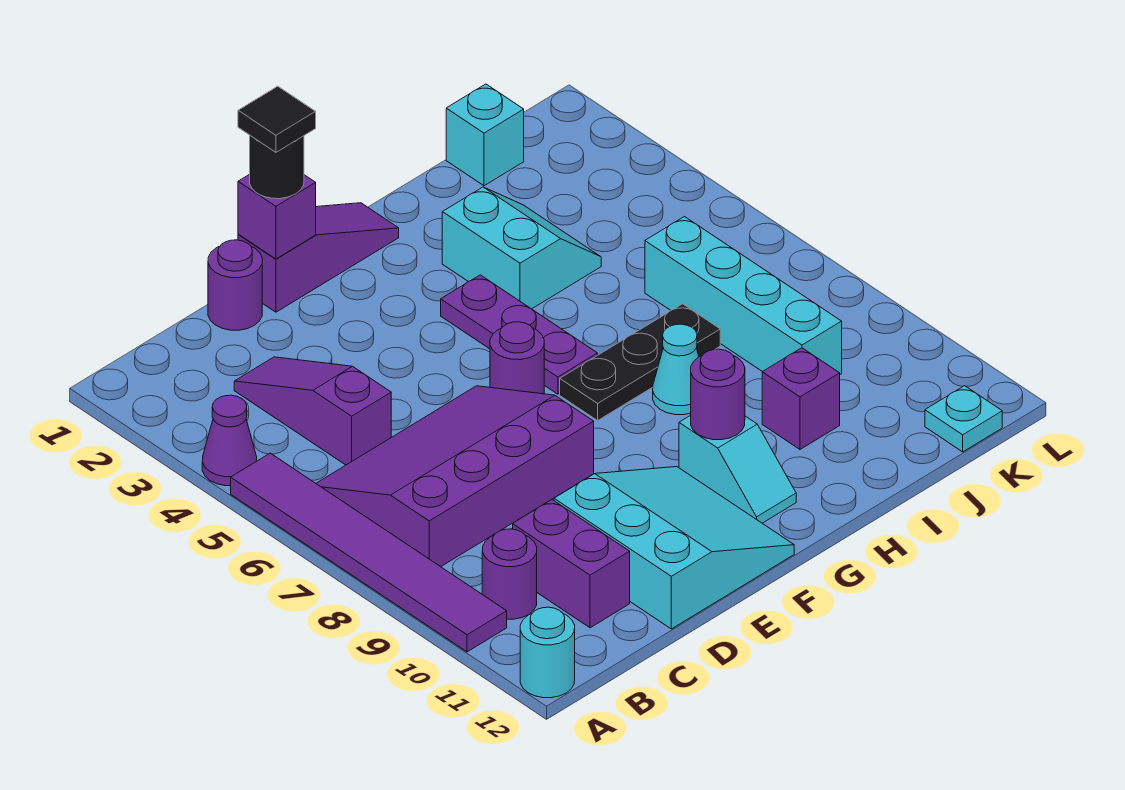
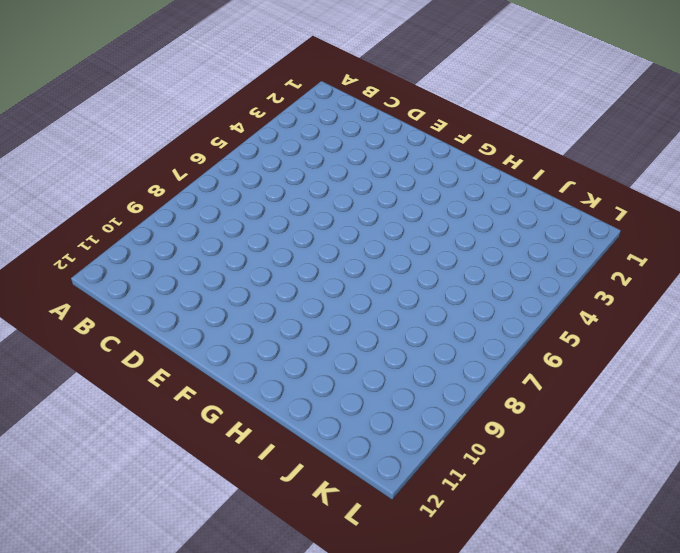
none -> purple 1x1 cone [202,395,257,486]
none -> purple 1x6 tile [231,453,507,652]
none -> cyan 1x1 round brick [520,607,575,698]

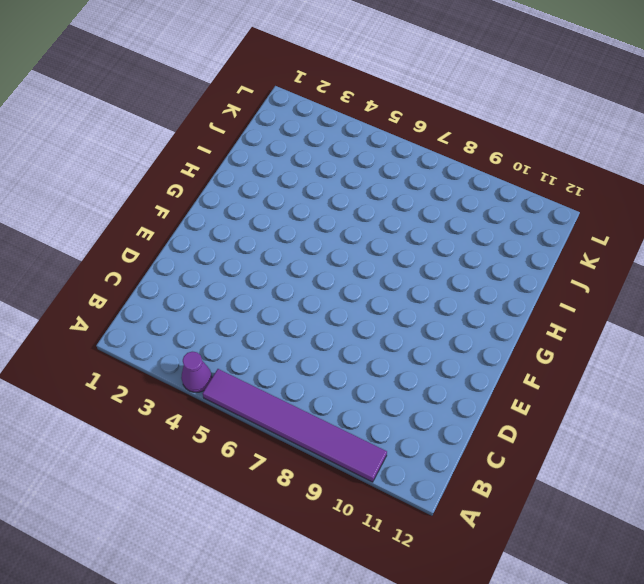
none -> cyan 1x1 round brick [520,607,575,698]
none -> purple 3x4 slope [316,386,594,567]
none -> purple 1x1 round brick [482,529,537,619]

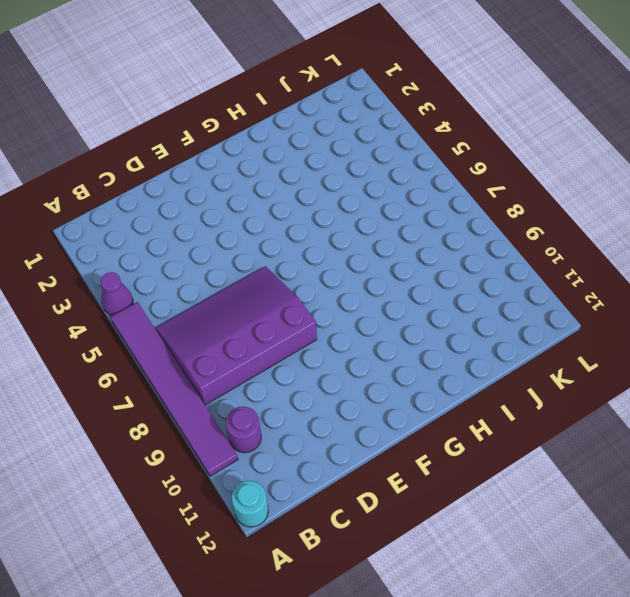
none -> purple 1x3 slope [234,357,391,465]
none -> purple 1x2 brick [513,500,630,628]
none -> purple 1x1 round brick [208,240,262,330]

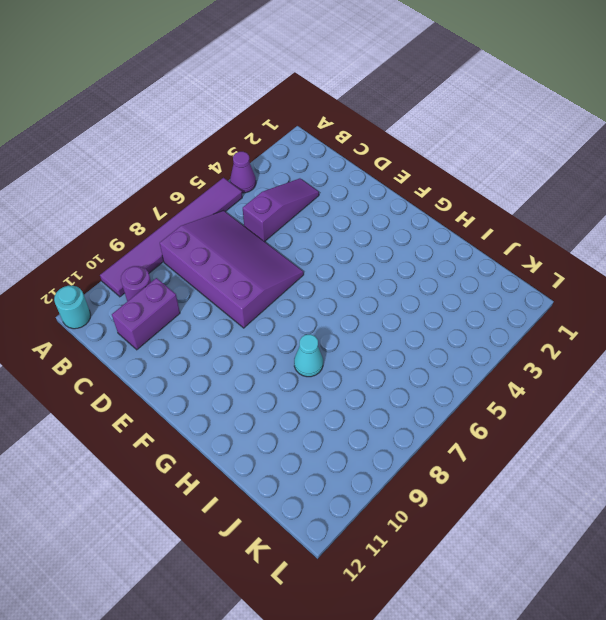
none -> purple 1x1 round brick [208,240,262,330]
none -> cyan 3x3 slope [554,467,794,629]
none -> purple 1x3 slope [238,203,399,312]

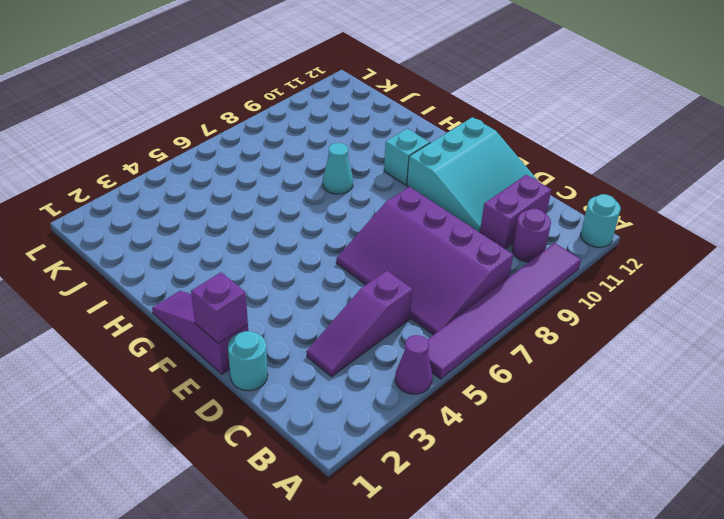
cyan 1x1 round brick [228,331,268,391] -> purple 1x1 round brick [208,240,262,330]
cyan 3x3 slope [407,117,536,232] -> cyan 3x3 slope turned to [554,467,794,629]
none -> purple 1x1 round brick [490,322,544,394]
none -> purple 1x3 plate [441,275,597,394]
none -> black 1x3 plate [560,304,720,421]

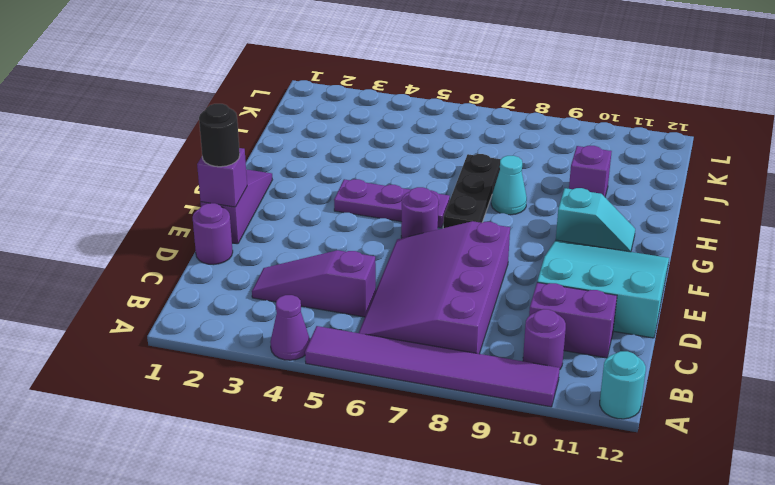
none -> cyan 2x2 slope [442,187,601,309]
none -> cyan 1x1 brick [446,84,524,186]
none -> cyan 1x4 brick [645,217,842,374]

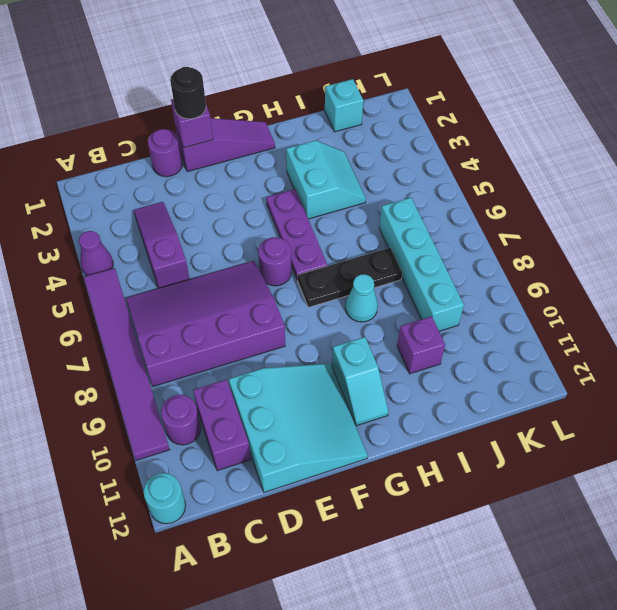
none -> cyan 1x1 plate [925,386,1002,452]
none -> purple 1x1 round brick [691,349,745,440]
none -> black 1x1 tile [238,86,316,152]

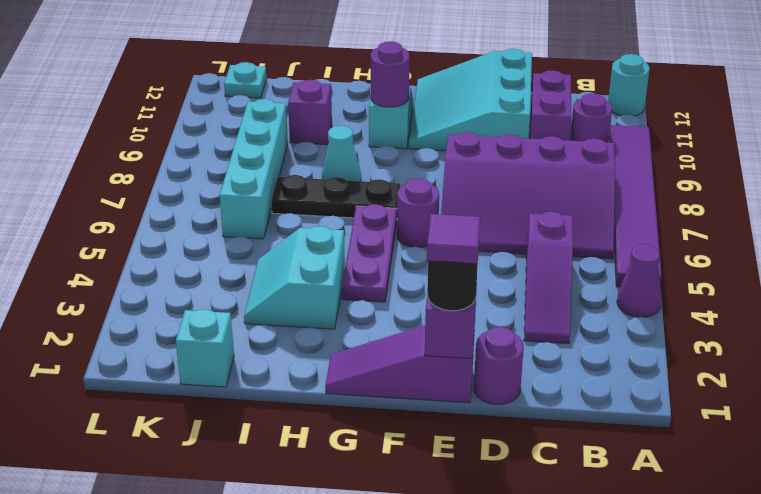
purple 1x1 tile [427,214,480,263] -> black 1x1 tile [238,86,316,152]

